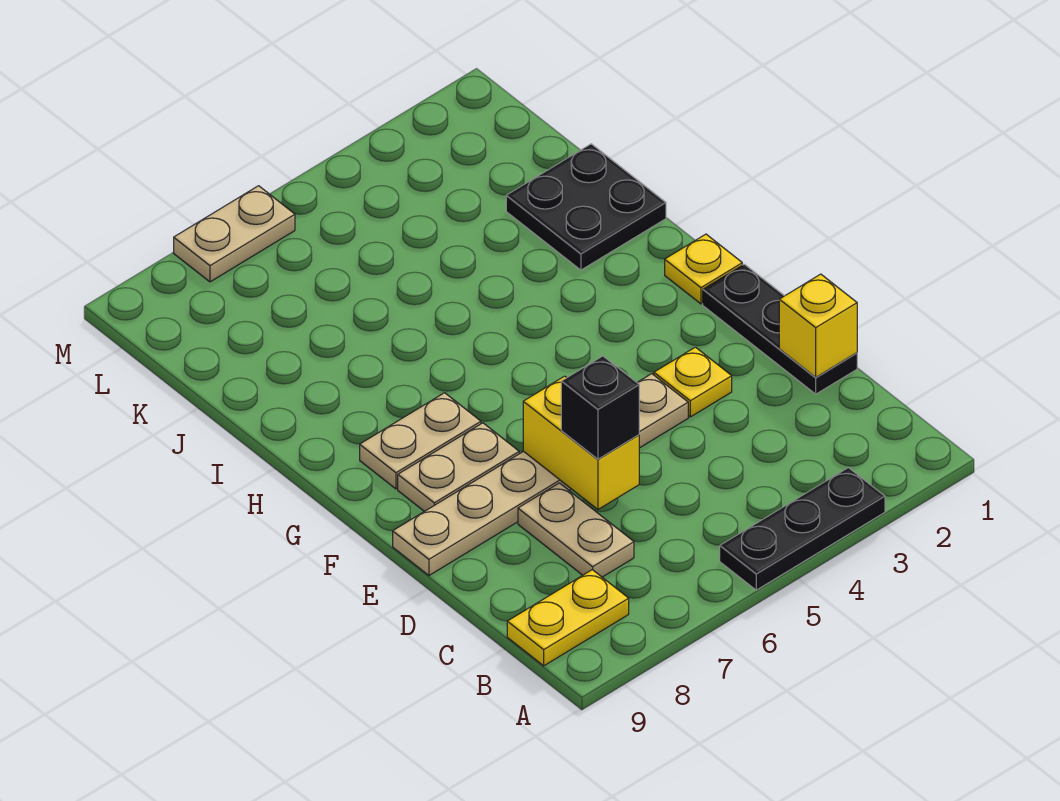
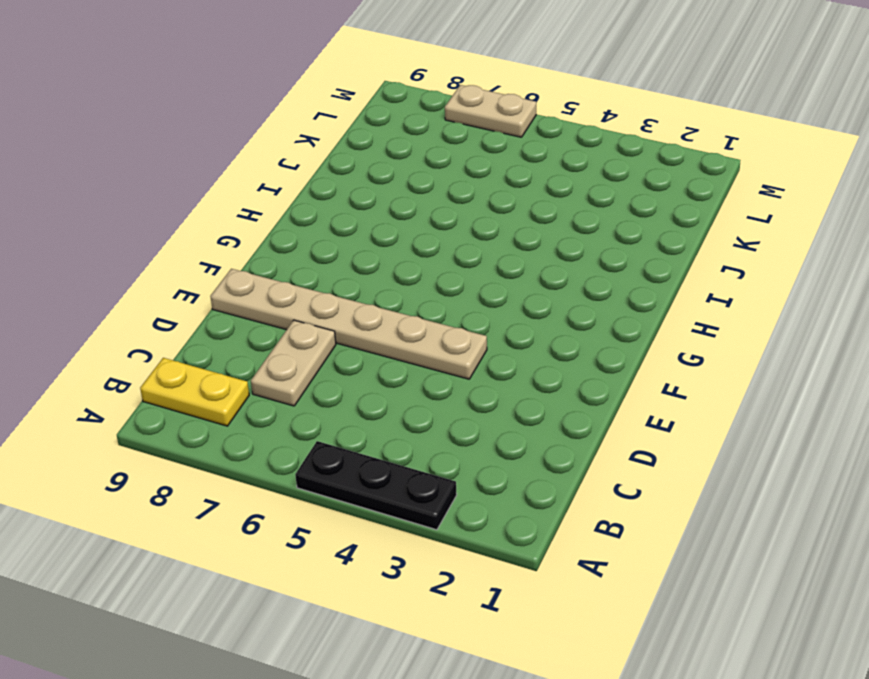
none -> black 1x3 plate [703,264,857,394]
none -> yellow 1x1 plate [654,347,732,417]
none -> tan 1x2 plate [398,423,519,511]

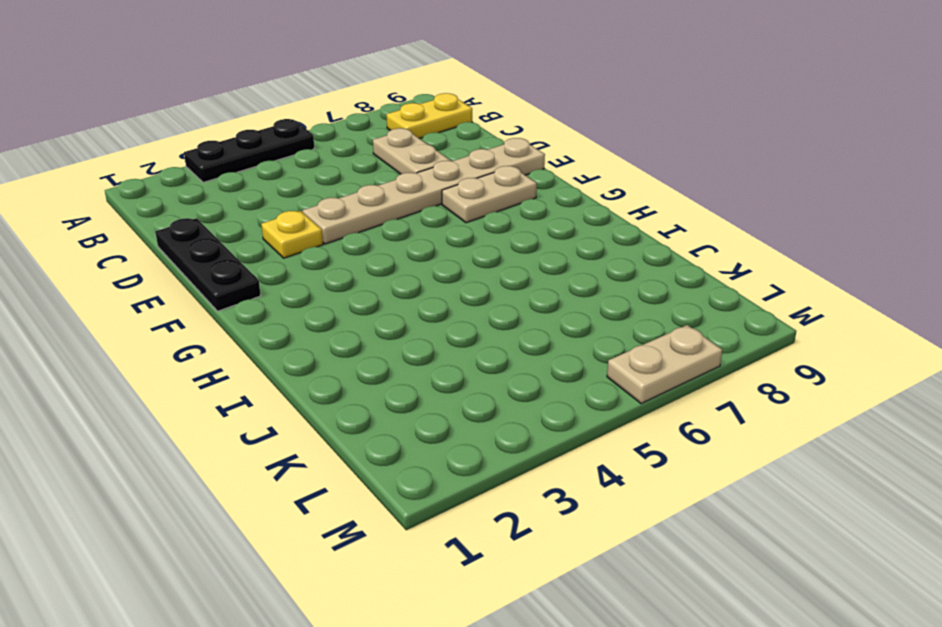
none -> yellow 1x1 plate [665,234,742,304]
none -> tan 1x2 plate [360,393,481,489]
none -> black 2x2 plate [506,144,666,270]

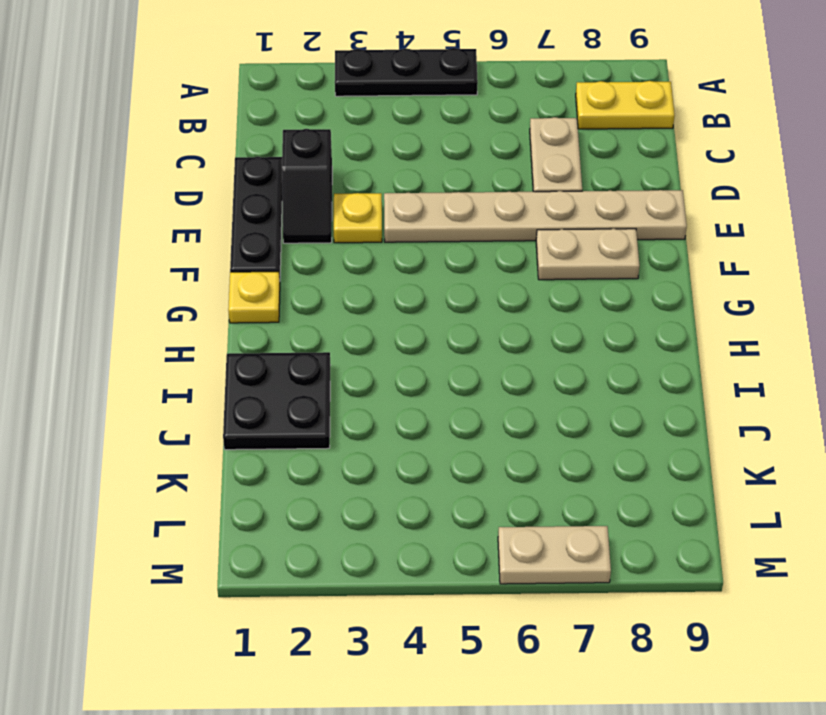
black 1x2 slope [282,129,332,243] -> none
none -> tan 1x2 plate [360,393,481,489]
none -> yellow 1x1 brick [779,274,857,377]
none -> yellow 1x2 brick [523,376,639,509]

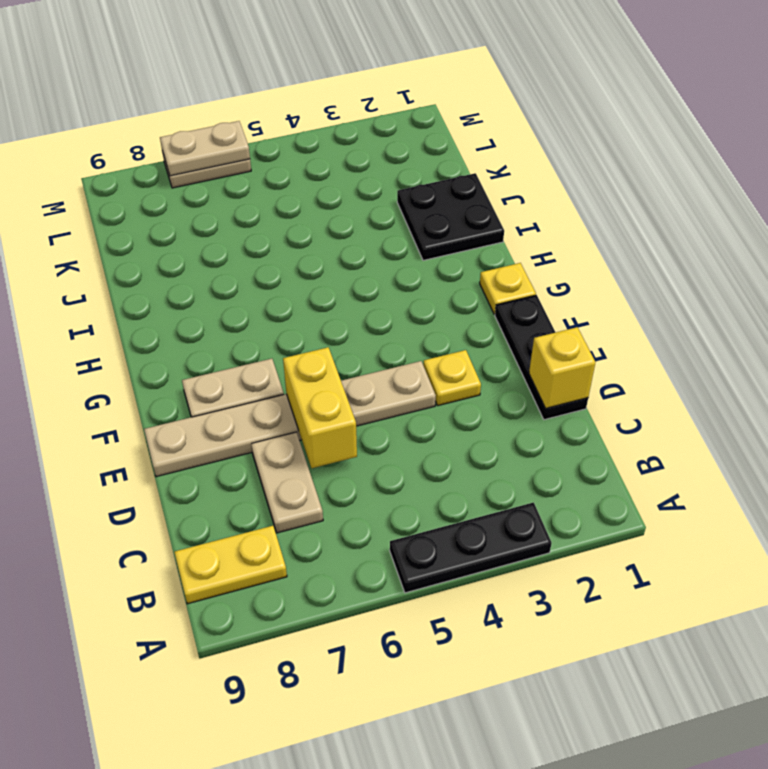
tan 1x2 plate [160,121,250,176] -> tan 1x2 plate moved to [360,393,481,489]
none -> black 1x1 brick [561,356,639,459]

